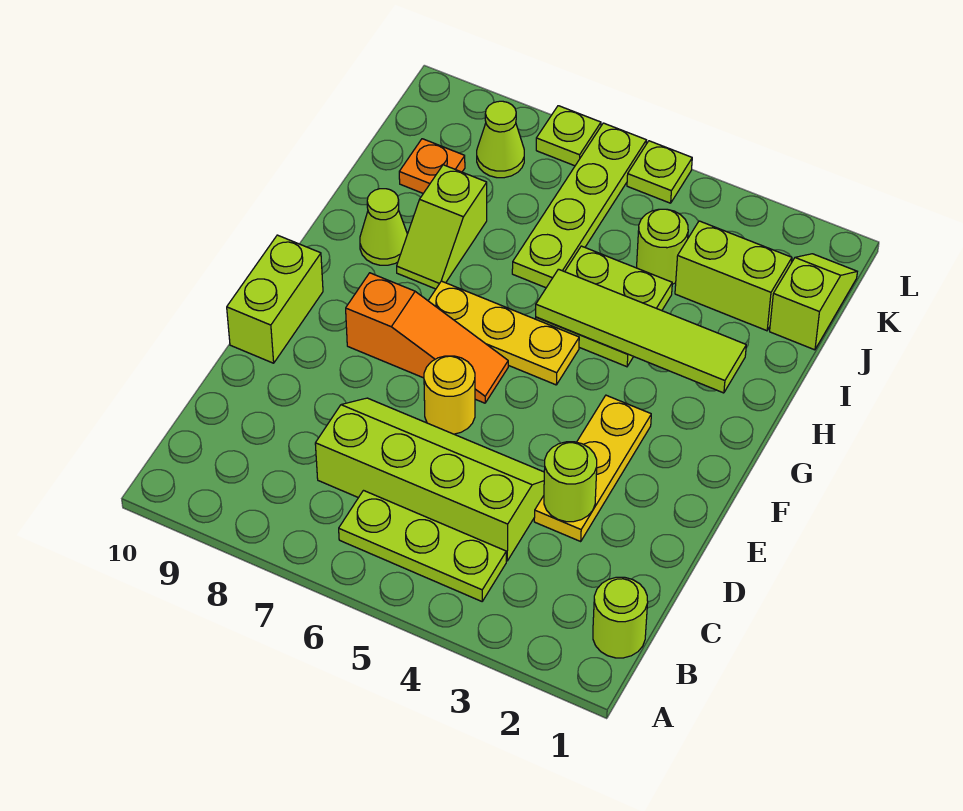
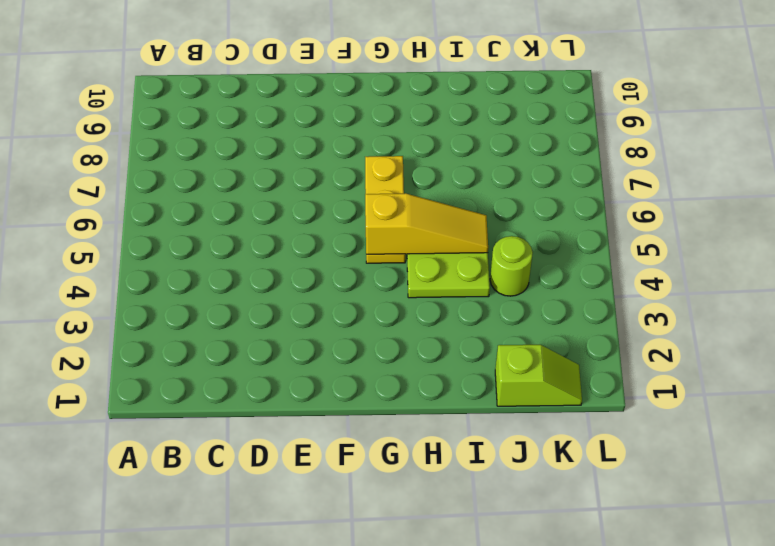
yellow 1x3 slope [365,193,488,254] -> lime 1x4 tile [536,269,746,393]
none -> lime 1x1 round brick [593,577,648,658]
none -> lime 1x3 plate [339,491,506,601]
none -> lime 2x4 slope [315,398,544,561]

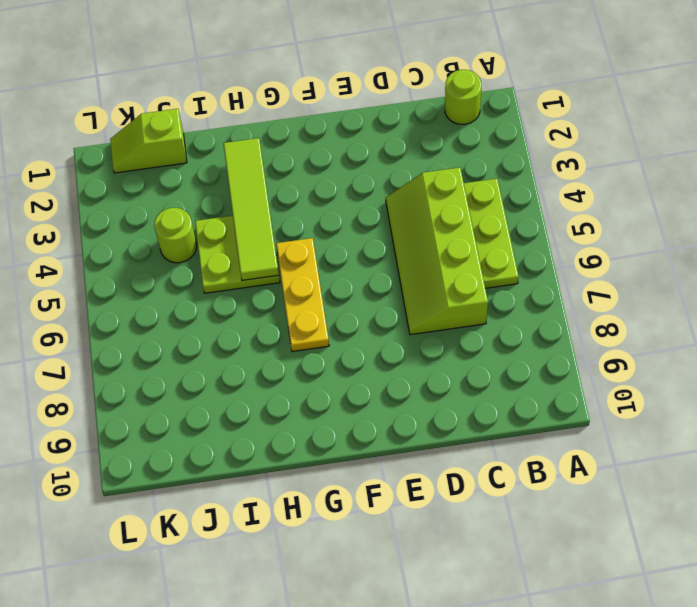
none -> yellow 1x3 plate [534,395,651,541]
none -> yellow 1x1 round brick [424,356,475,434]
none -> lime 1x2 brick [227,235,323,363]

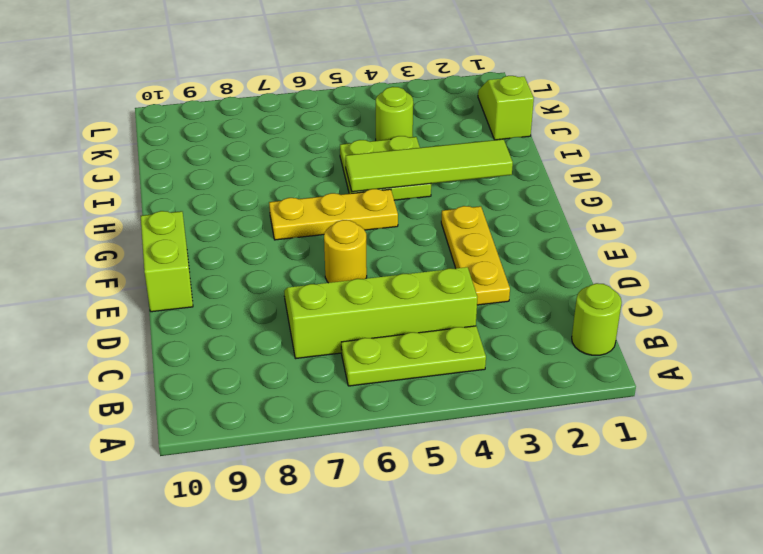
none -> orange 1x3 slope [346,273,508,403]
none -> lime 1x2 slope [397,165,487,289]
none -> lime 1x1 cone [360,189,407,265]

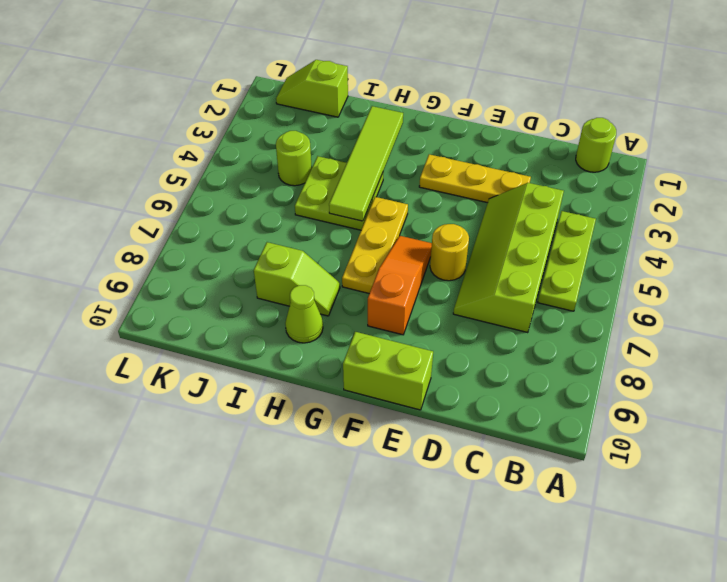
none -> lime 1x4 plate [512,123,646,288]
none -> lime 1x2 brick [675,221,792,331]
none -> orange 1x1 plate [399,139,465,193]

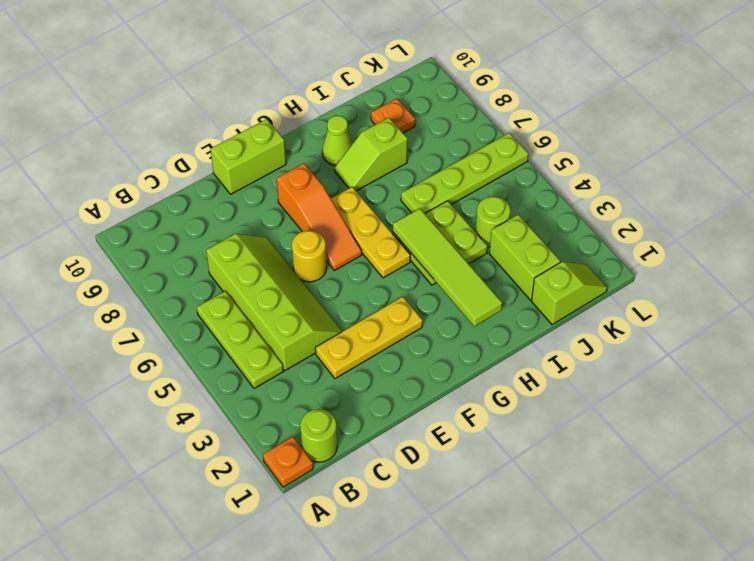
orange 1x1 plate [263,437,313,487] -> none
none -> lime 1x1 cone [477,101,524,178]
none -> lime 1x1 plate [627,141,692,203]
none -> lime 1x1 plate [536,106,601,166]

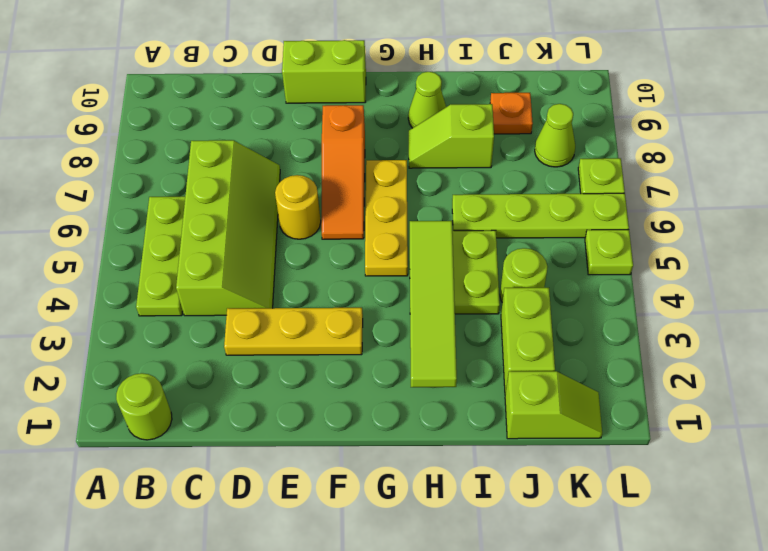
none -> lime 1x1 round brick [544,442,597,522]

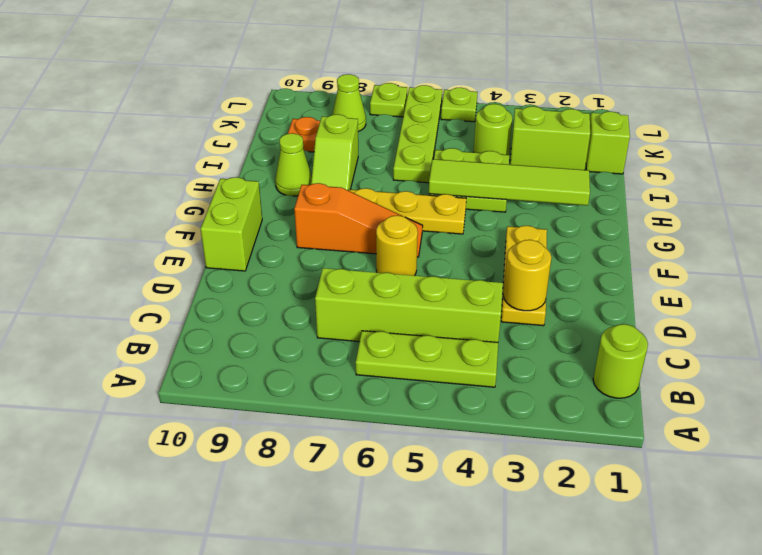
yellow 1x1 round brick [503,240,552,311] -> lime 1x1 round brick [544,442,597,522]

